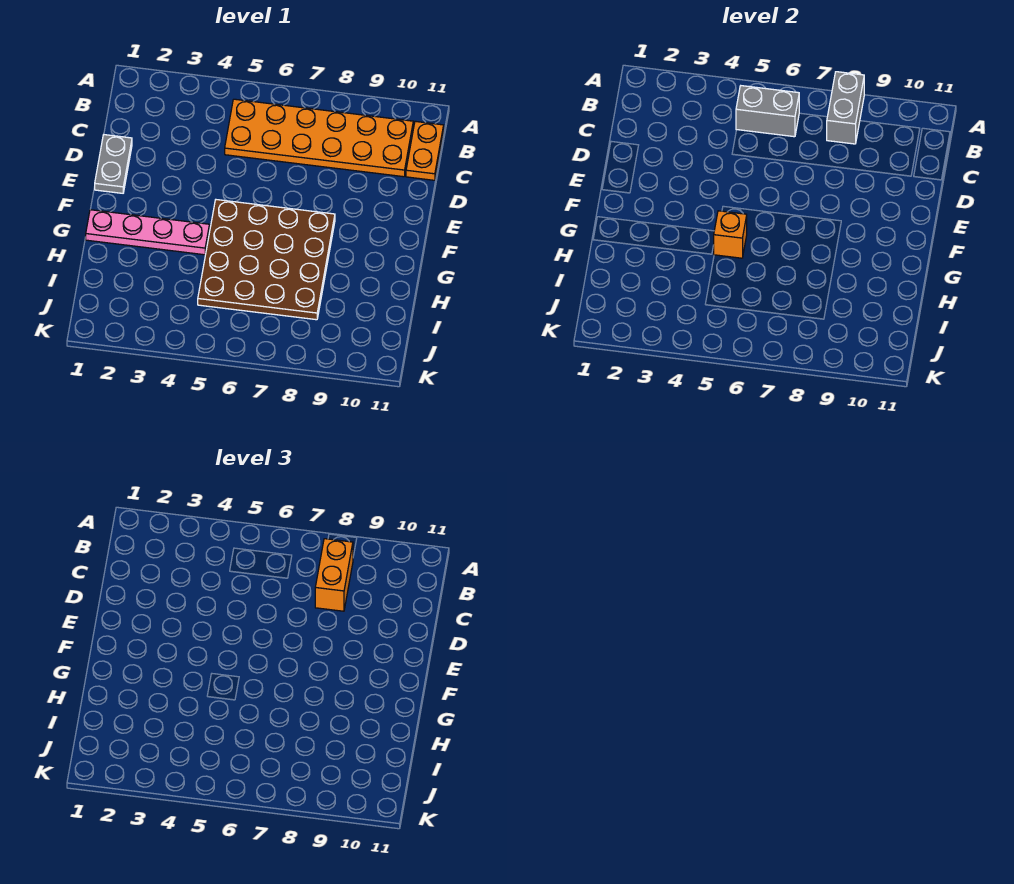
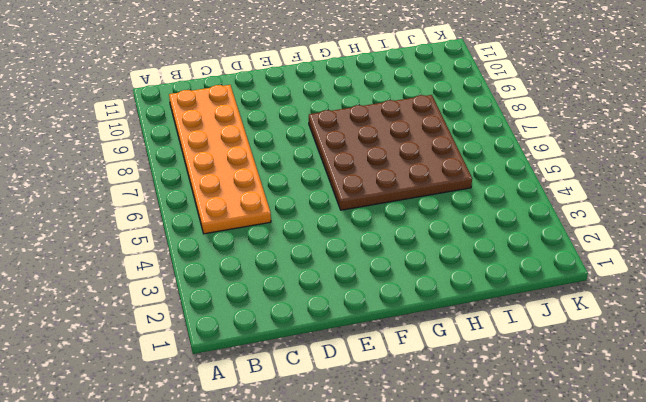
none -> orange 1x2 plate [406,121,444,180]
none -> grey 1x2 plate [95,135,132,193]

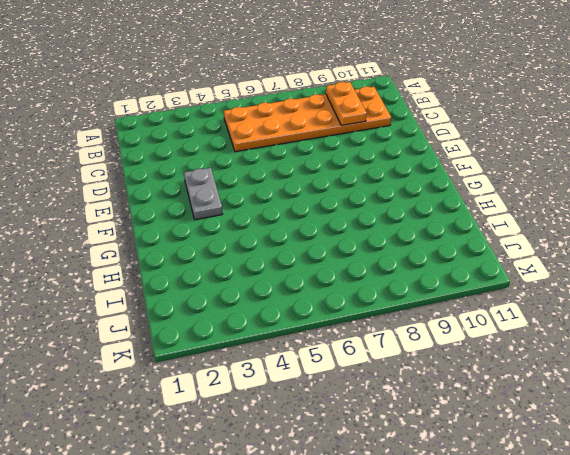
orange 1x2 plate [326,82,367,125] -> orange 1x2 plate moved to [406,121,444,180]
grey 1x2 plate [184,168,223,220] -> grey 1x2 plate moved to [95,135,132,193]
none -> brown 4x4 plate [198,200,335,320]
none -> pink 1x4 plate [86,210,210,255]

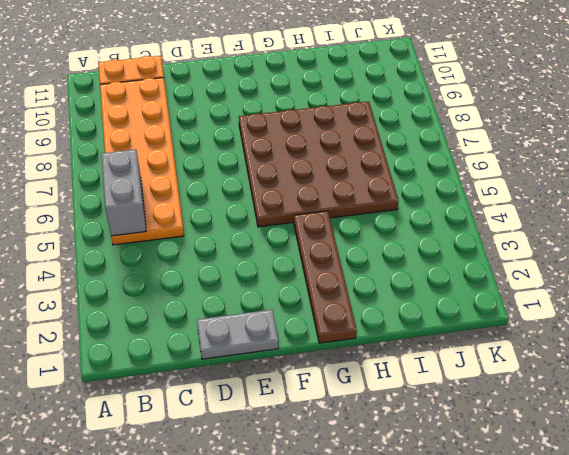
brown 1x4 plate [294,211,357,343] -> pink 1x4 plate [86,210,210,255]
none -> grey 1x2 brick [827,72,864,144]
none -> orange 1x1 brick [714,211,747,258]

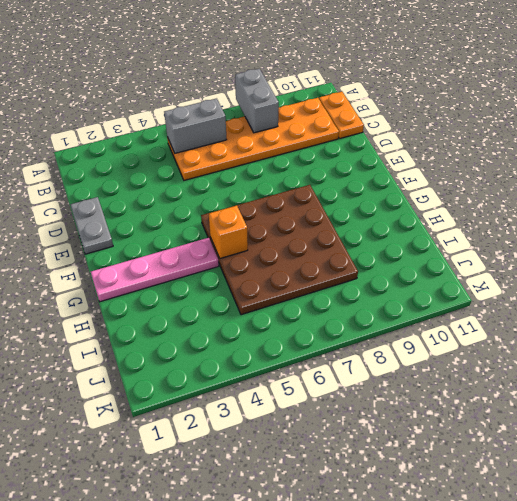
none -> orange 1x2 brick [315,539,353,611]

